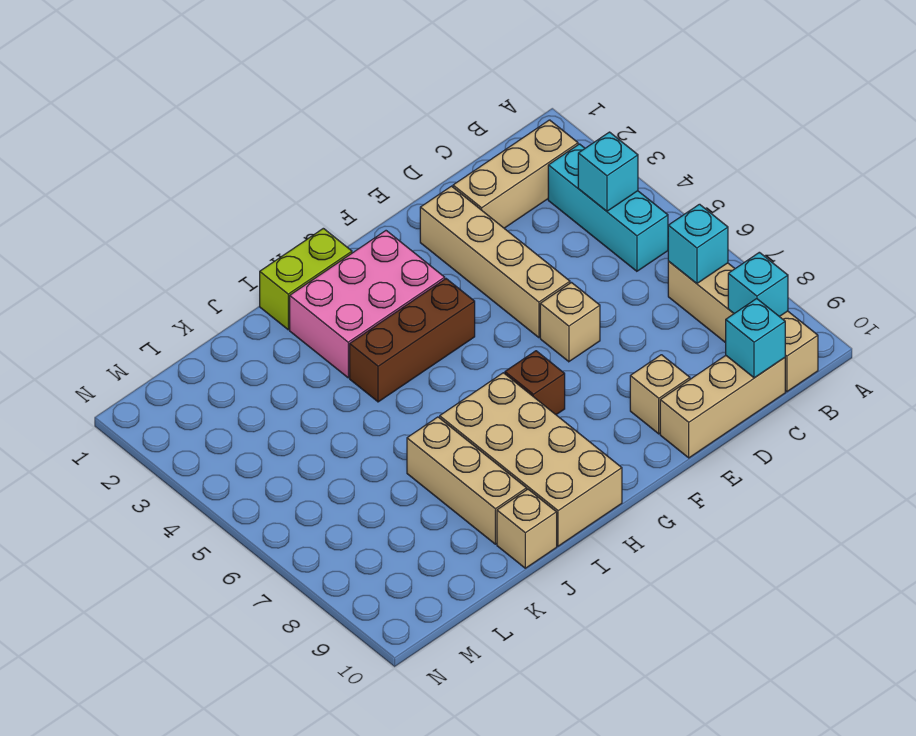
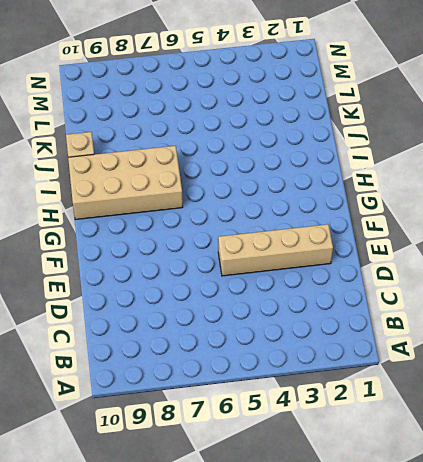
none -> tan 1x3 brick [453,120,578,228]
none -> cyan 1x3 brick [548,144,668,271]
none -> tan 1x4 brick [668,261,818,392]

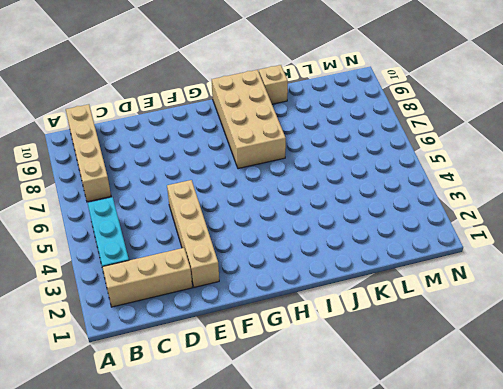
none -> tan 1x3 brick [660,356,785,458]
none -> tan 1x1 brick [540,283,600,362]
none -> tan 1x1 brick [630,355,690,434]

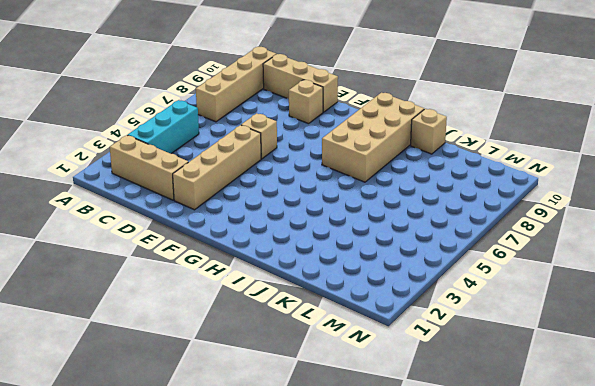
none -> pink 2x3 brick [290,231,445,378]
none -> brown 1x3 brick [350,279,475,402]
none -> brown 1x1 brick [505,351,565,415]

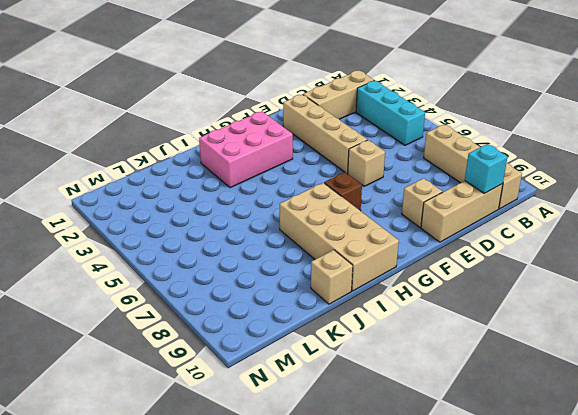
none -> brown 1x3 brick [350,279,475,402]
none -> lime 1x2 brick [260,228,352,330]
none -> tan 1x3 brick [407,417,527,544]

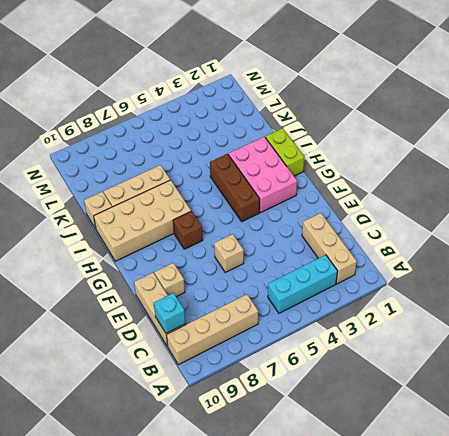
none -> tan 1x4 brick [420,186,570,338]
none -> cyan 1x1 brick [578,132,638,211]
none -> cyan 1x1 brick [668,204,728,283]

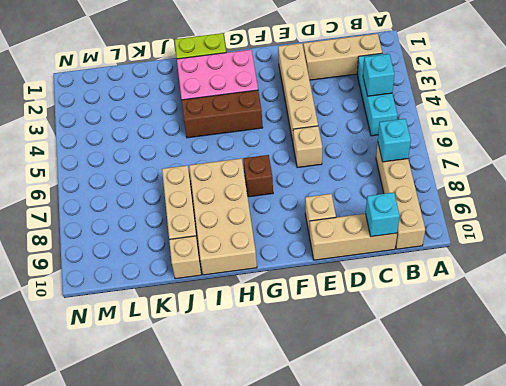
none -> cyan 1x1 brick [728,252,788,317]

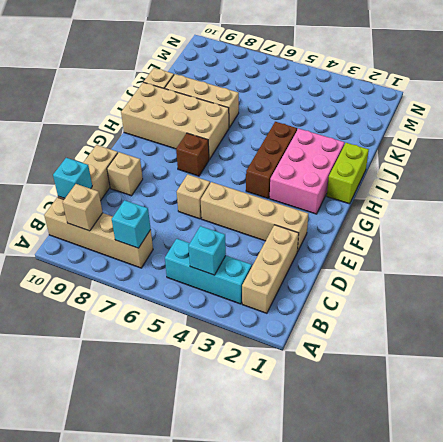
tan 1x1 brick [63,184,103,231] -> cyan 1x1 brick [728,252,788,317]

